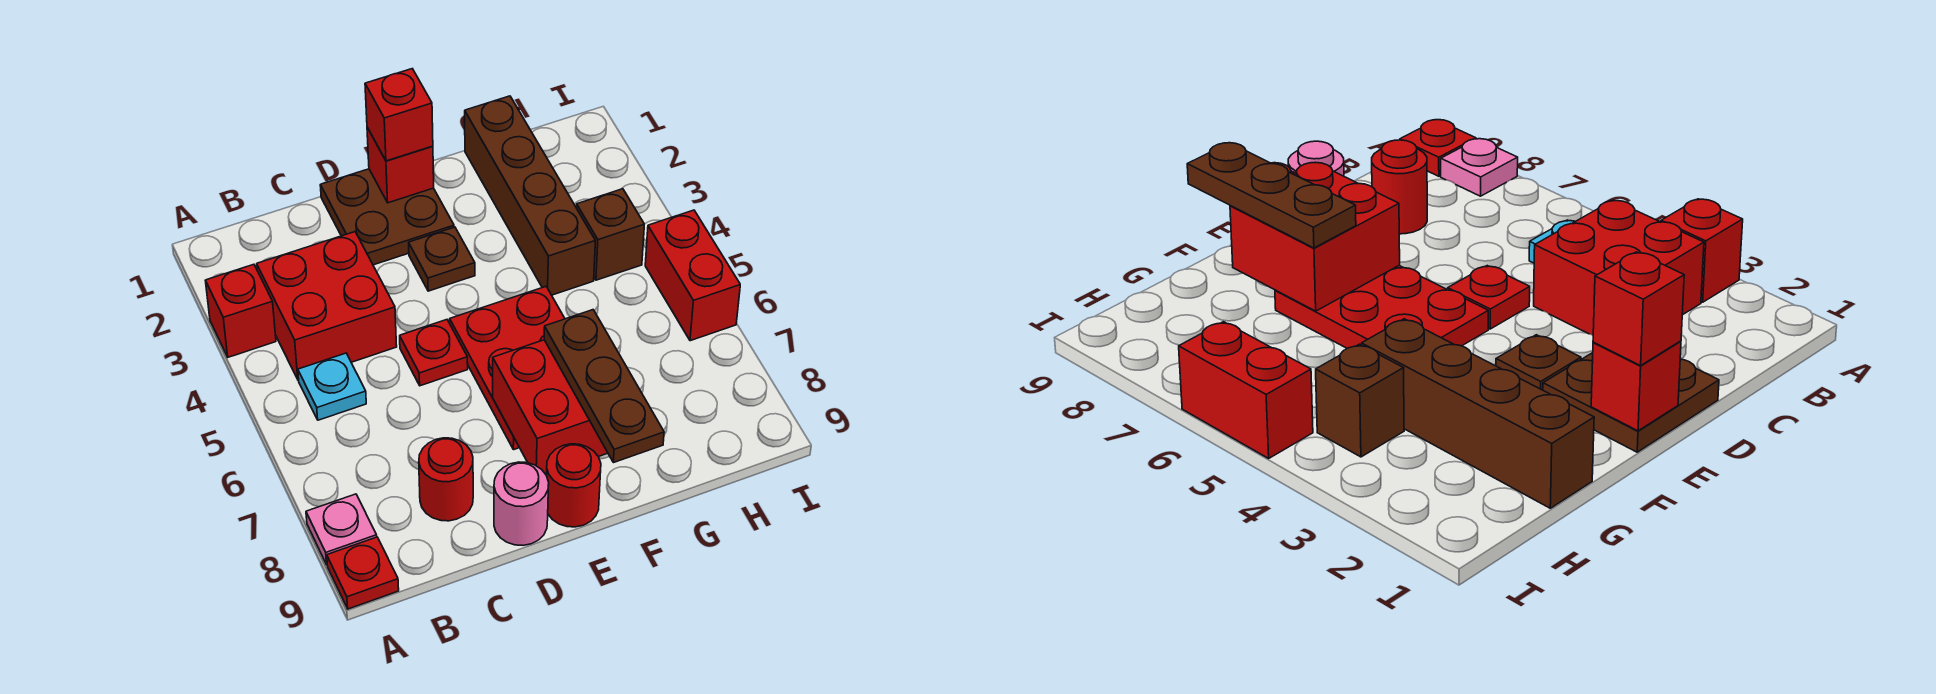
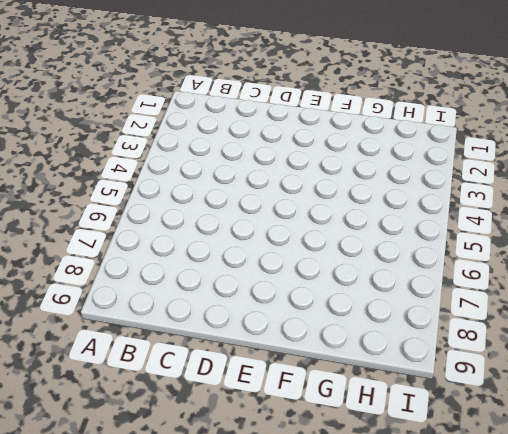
none -> red 1x1 brick [205,264,276,357]
none -> pink 1x1 plate [306,494,377,565]
none -> red 1x1 plate [327,537,399,609]

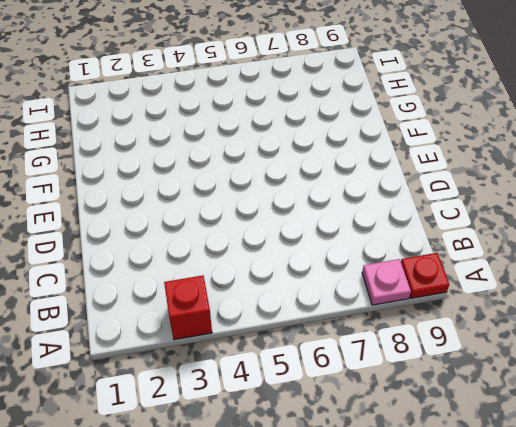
none -> red 2x2 brick [257,232,397,380]
none -> cyan 1x1 plate [298,353,366,420]
none -> red 1x1 round brick [419,438,473,521]

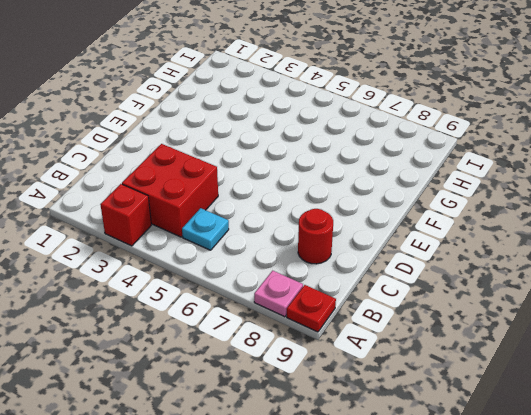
none -> brown 2x2 plate [320,169,454,265]
none -> red 1x1 plate [400,320,468,386]
none -> pink 1x1 round brick [494,462,549,545]

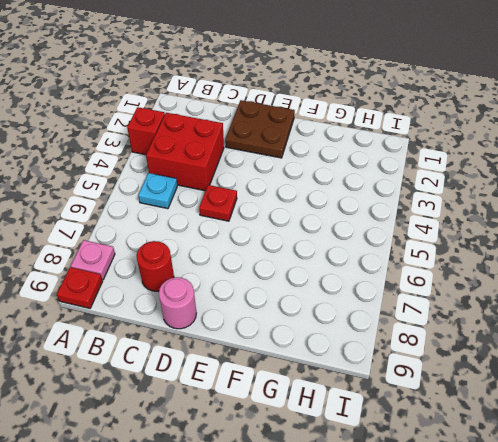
none -> brown 1x1 plate [409,227,475,291]
none -> red 2x3 plate [450,287,565,450]
none -> red 1x1 round brick [547,444,601,527]

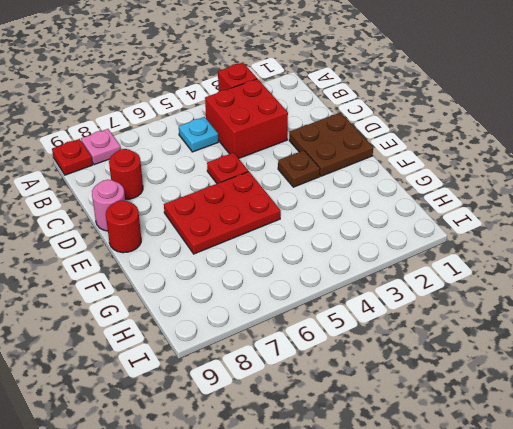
none -> brown 1x4 brick [465,96,595,295]
none -> brown 1x1 brick [577,189,644,280]
none -> red 1x2 brick [645,210,740,341]

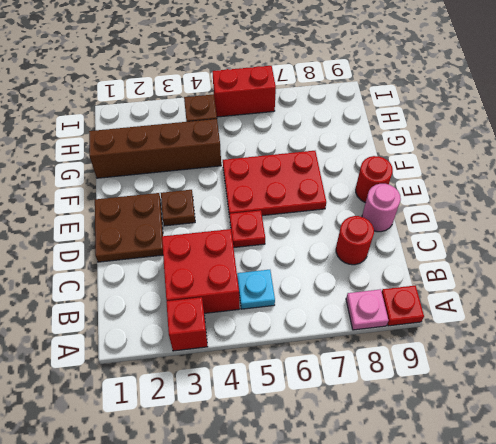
none -> red 1x1 brick [367,127,434,203]
none -> red 2x2 brick [493,340,608,475]
none -> red 1x1 brick [365,69,433,161]

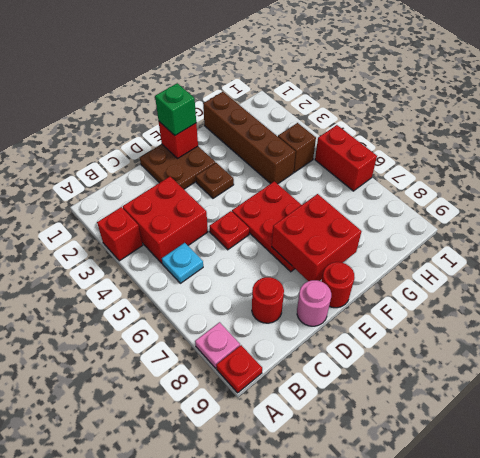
green 1x1 brick [155,83,196,136] -> red 1x1 brick [365,69,433,161]
none -> brown 1x3 plate [544,310,664,463]

